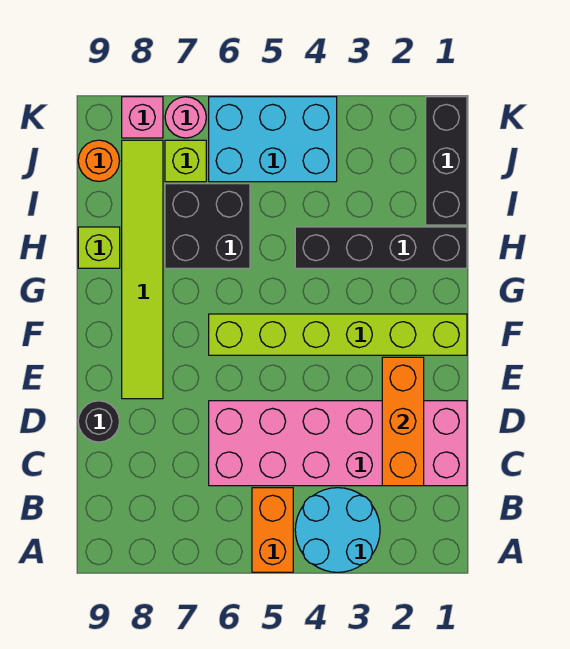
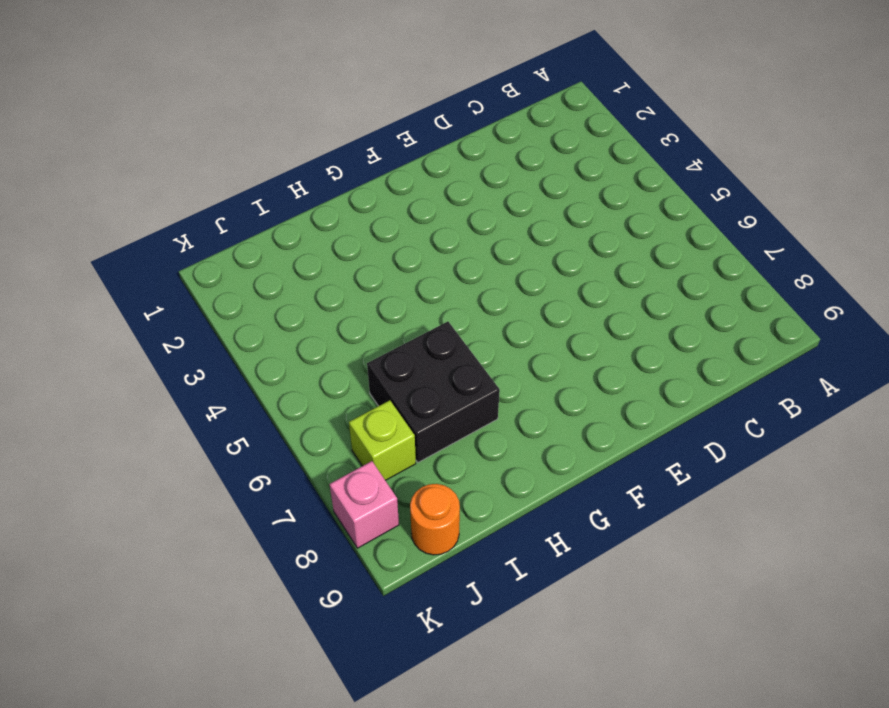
none -> cyan 2x2 round brick [295,488,380,572]
none -> orange 1x2 brick [252,488,293,572]
none -> pink 2x6 brick [209,401,467,486]

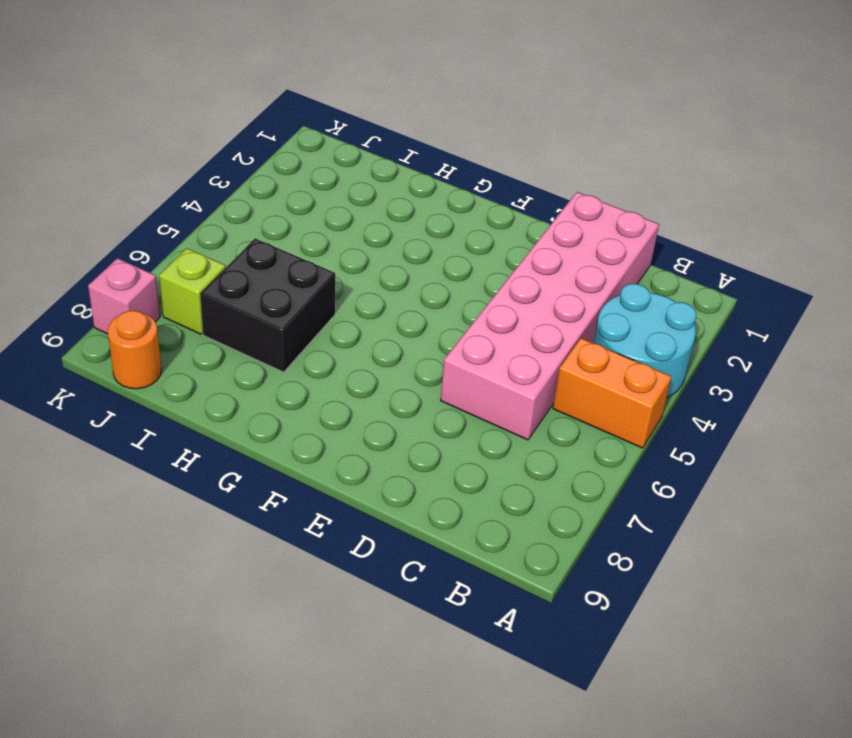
none -> black 1x1 round brick [78,401,120,442]
none -> lime 1x6 tile [122,140,163,399]
none -> lime 1x6 brick [209,314,467,355]

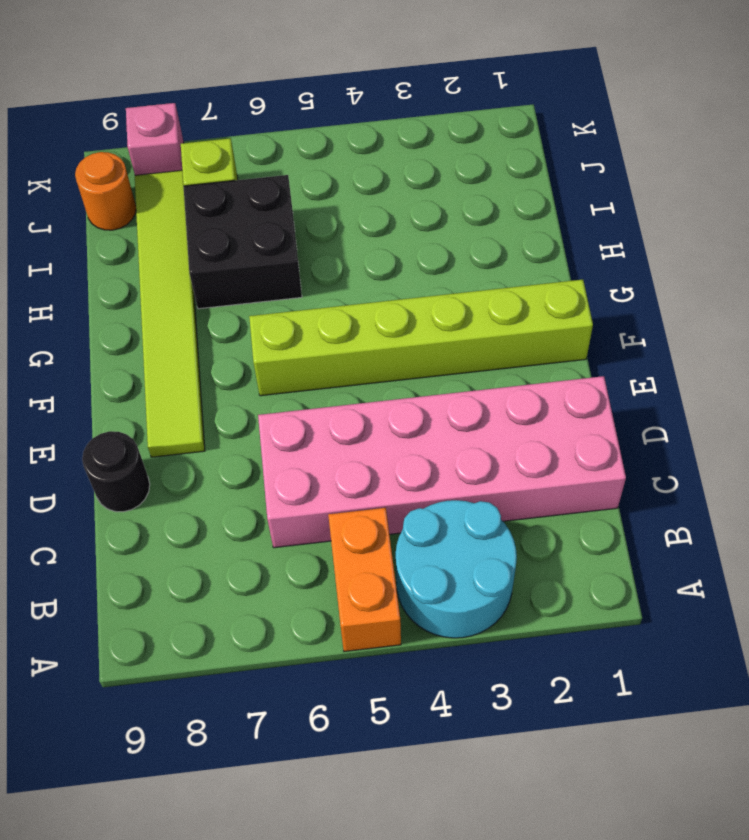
none -> black 1x4 brick [295,227,467,268]
none -> lime 1x1 brick [78,227,120,268]
none -> black 1x3 brick [426,97,467,225]

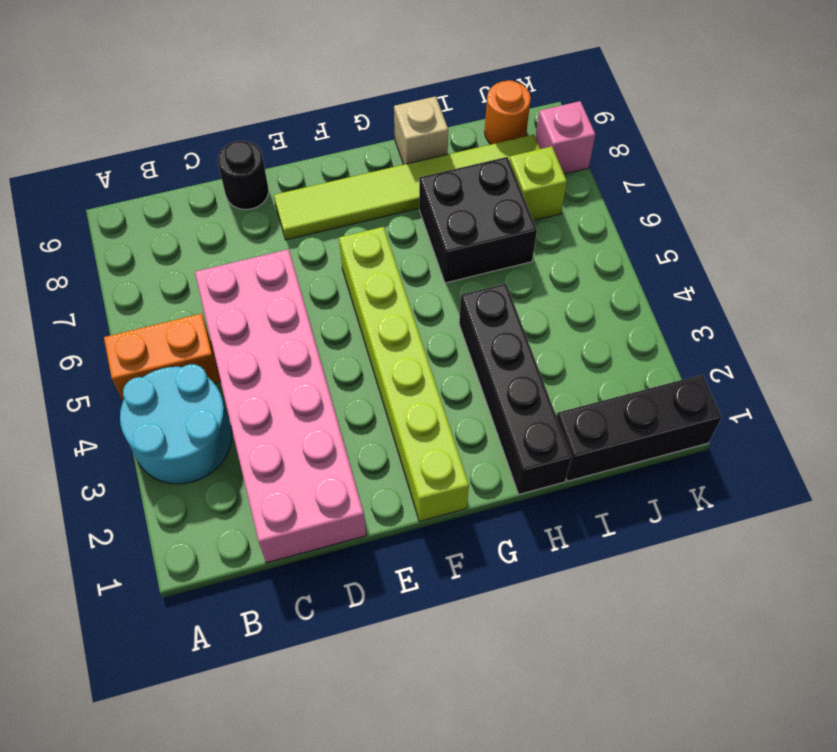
tan 1x1 brick [394,96,448,165] -> lime 1x1 brick [78,227,120,268]
none -> cyan 2x3 brick [209,97,337,182]
none -> pink 1x1 round brick [165,97,206,138]
none -> orange 1x3 brick [382,357,424,486]

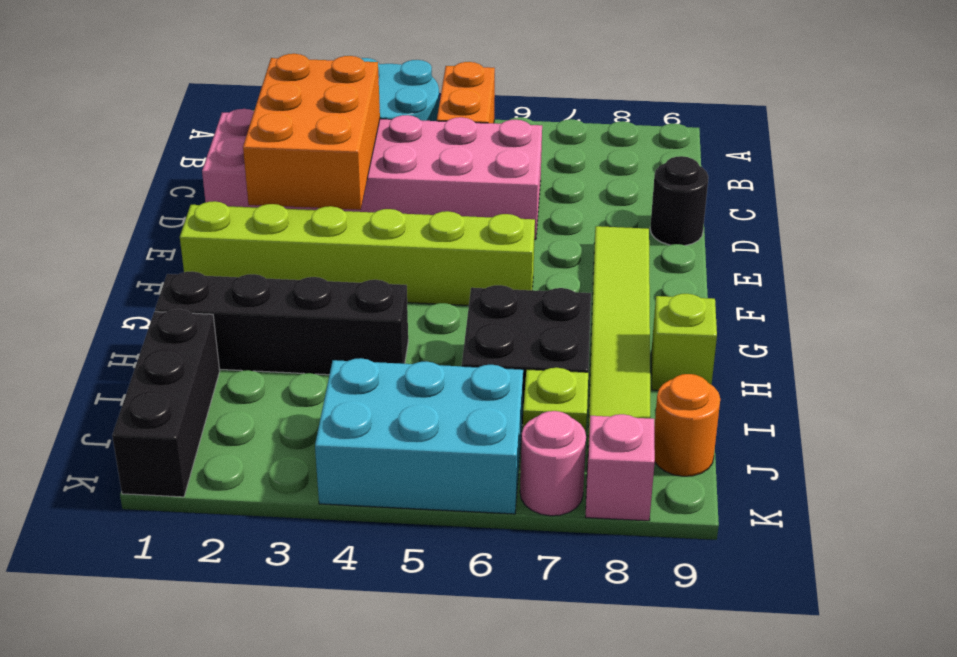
orange 2x3 brick [243,54,380,210] -> orange 1x3 brick [382,357,424,486]

